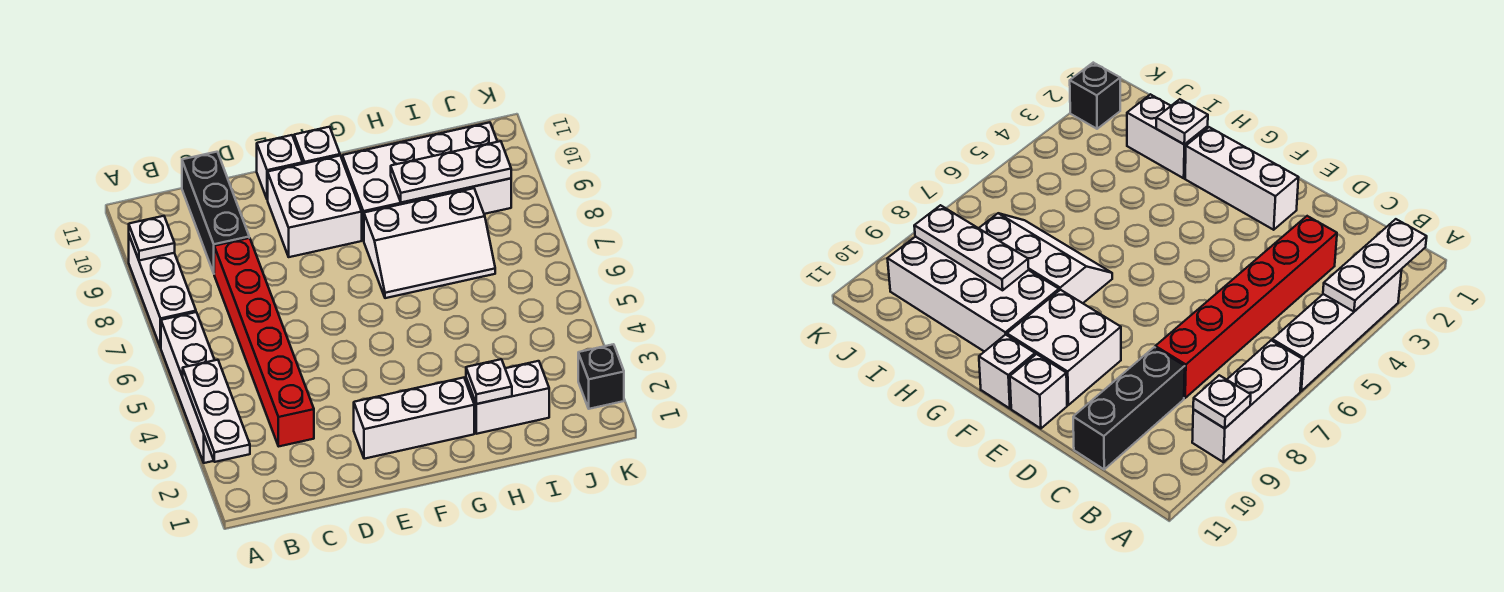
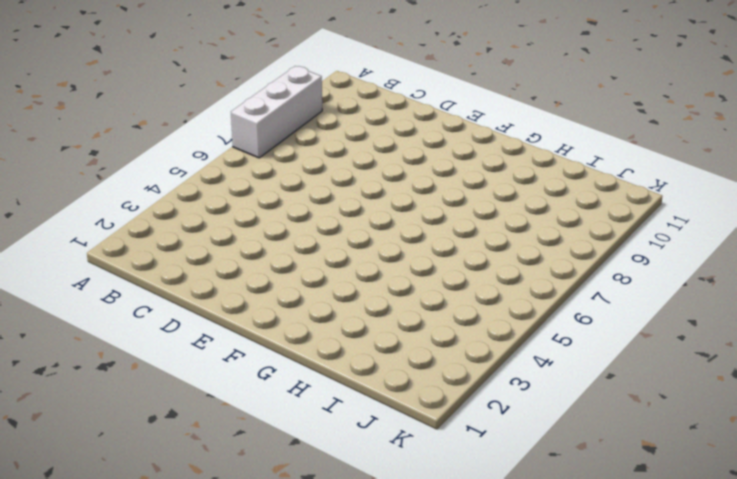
none -> white 1x4 brick [161,312,214,463]
none -> red 1x6 brick [214,238,314,446]
none -> black 1x3 brick [182,152,249,273]

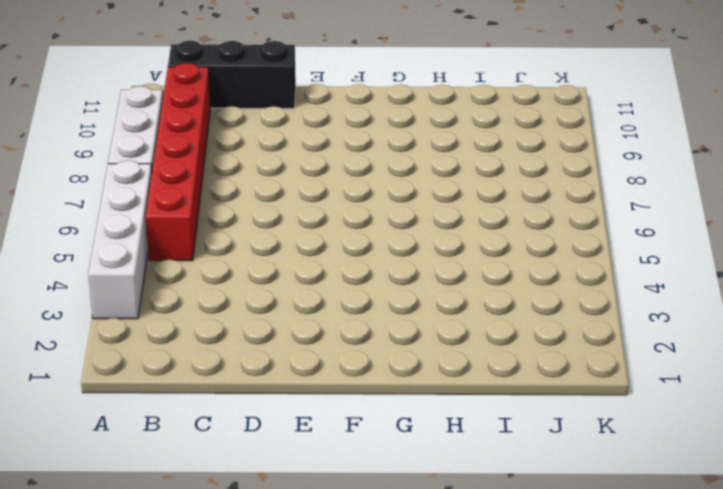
red 1x6 brick [146,63,210,261] -> red 1x6 brick moved to [214,238,314,446]
black 1x3 brick [168,41,296,108] -> black 1x3 brick turned to [182,152,249,273]
none -> white 1x3 brick [354,378,474,459]
none -> white 2x2 brick [268,156,362,257]
none -> white 1x1 brick [257,135,303,200]

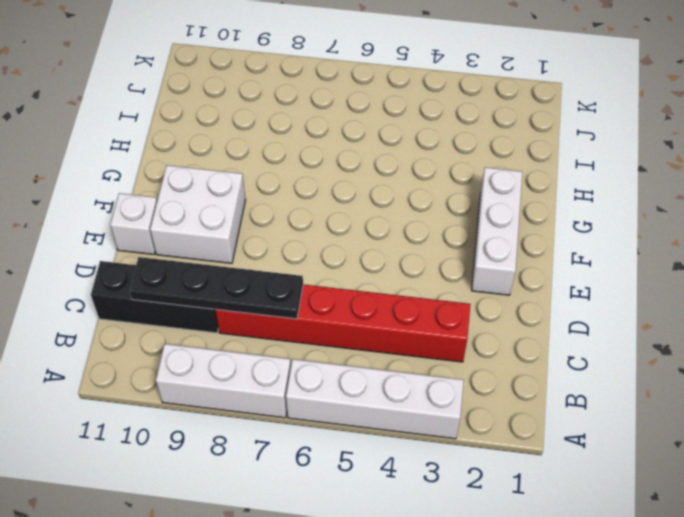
black 1x4 plate [130,257,303,319] -> none
none -> white 1x1 brick [294,127,340,164]
none -> white 2x3 slope [364,188,495,298]
none -> white 2x4 brick [342,122,511,241]

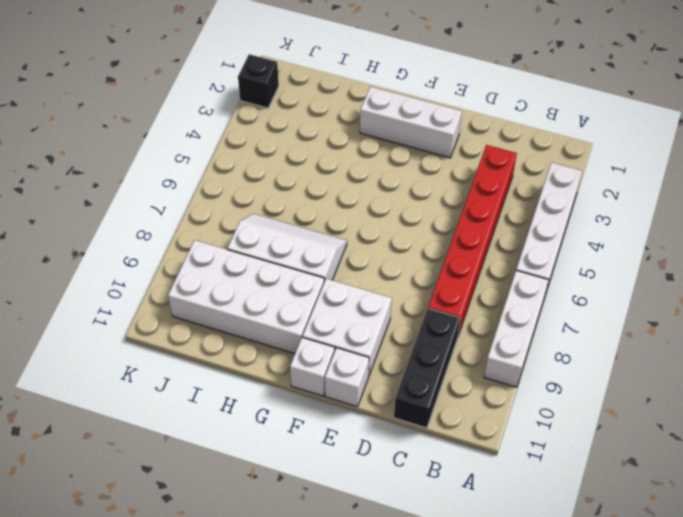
none -> white 1x2 brick [466,361,549,434]
none -> white 1x3 plate [183,360,250,462]
none -> white 1x1 plate [129,216,175,261]

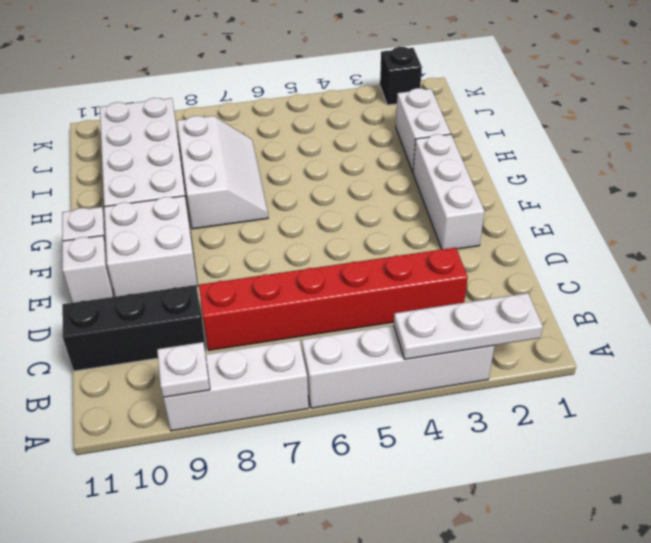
none -> white 1x1 plate [466,359,512,404]
none -> white 1x3 plate [391,141,511,203]

